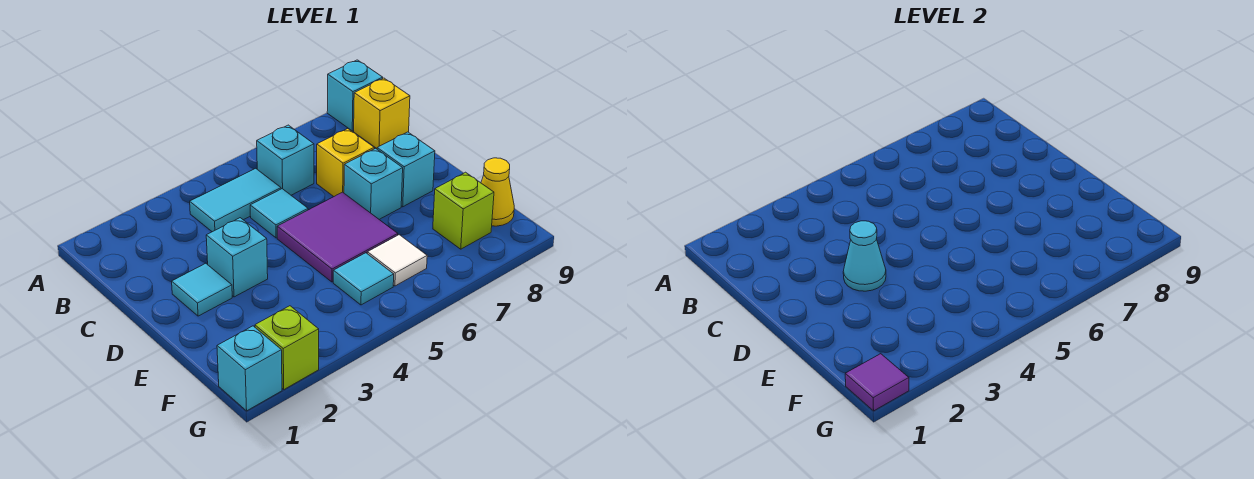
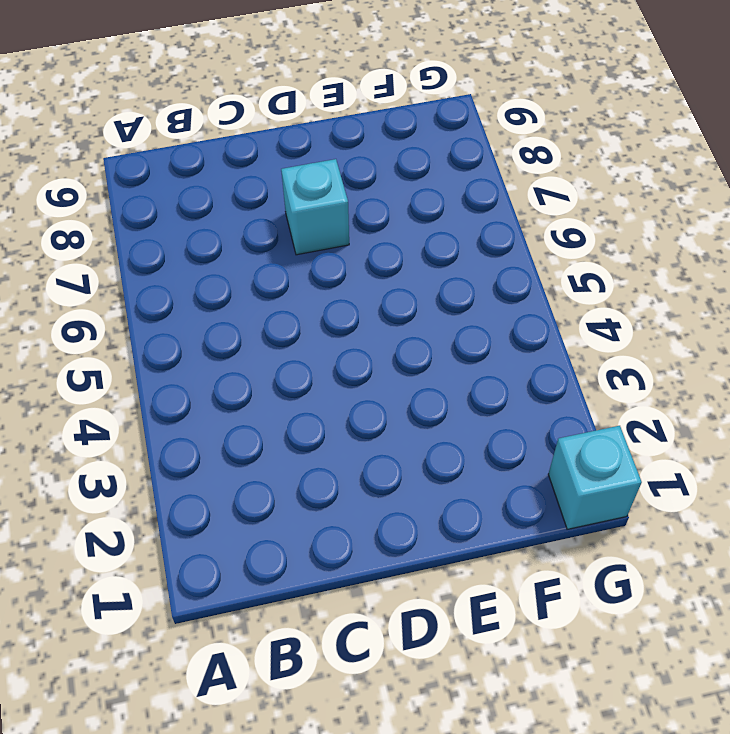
none -> cyan 1x1 brick [327,60,383,131]
none -> cyan 1x2 tile [190,168,281,232]
none -> cyan 1x1 brick [257,125,314,195]

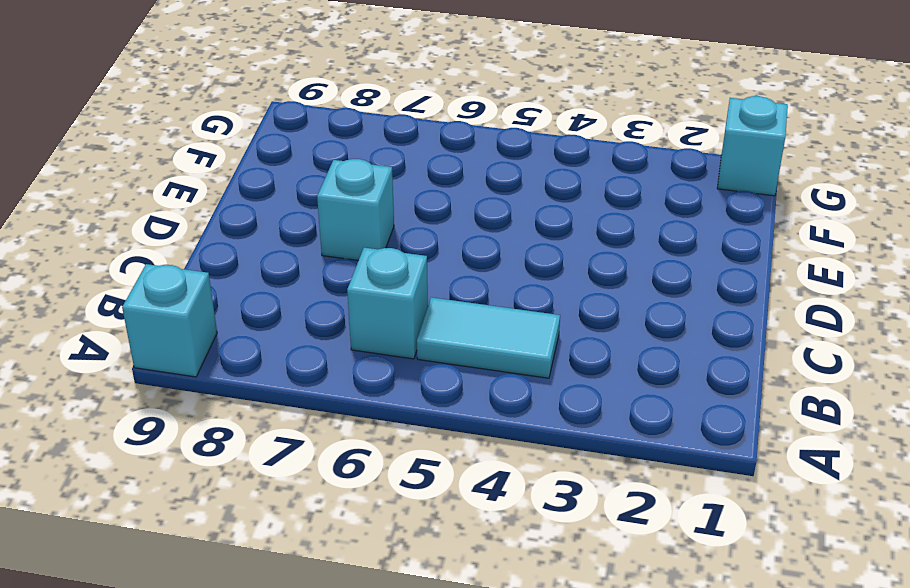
none -> yellow 1x1 brick [354,78,410,148]
none -> cyan 1x1 tile [250,189,308,238]
none -> yellow 1x1 brick [317,129,374,196]

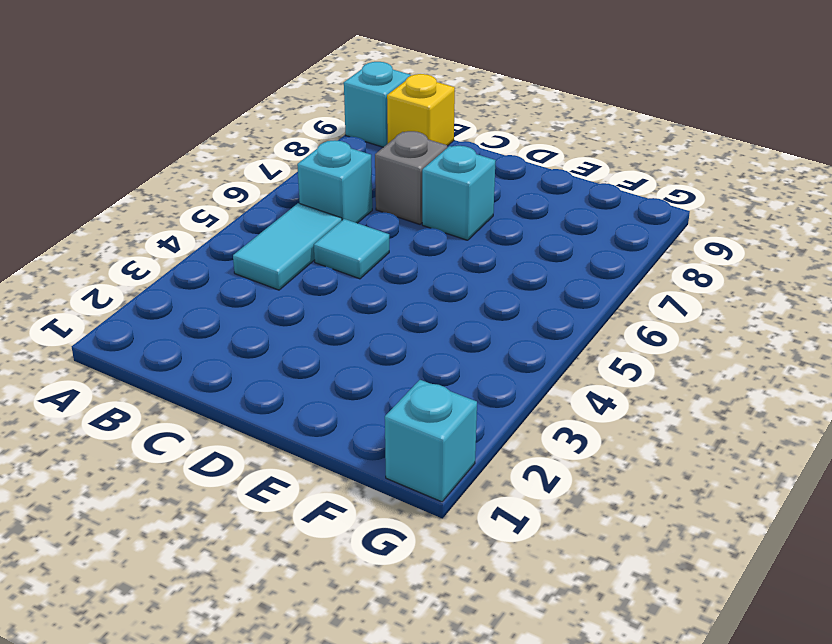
grey 1x1 brick [375,131,447,224] -> yellow 1x1 brick [317,129,374,196]
none -> cyan 1x1 tile [172,263,232,316]
none -> cyan 1x1 brick [206,218,268,297]
none -> purple 2x2 tile [277,192,398,282]

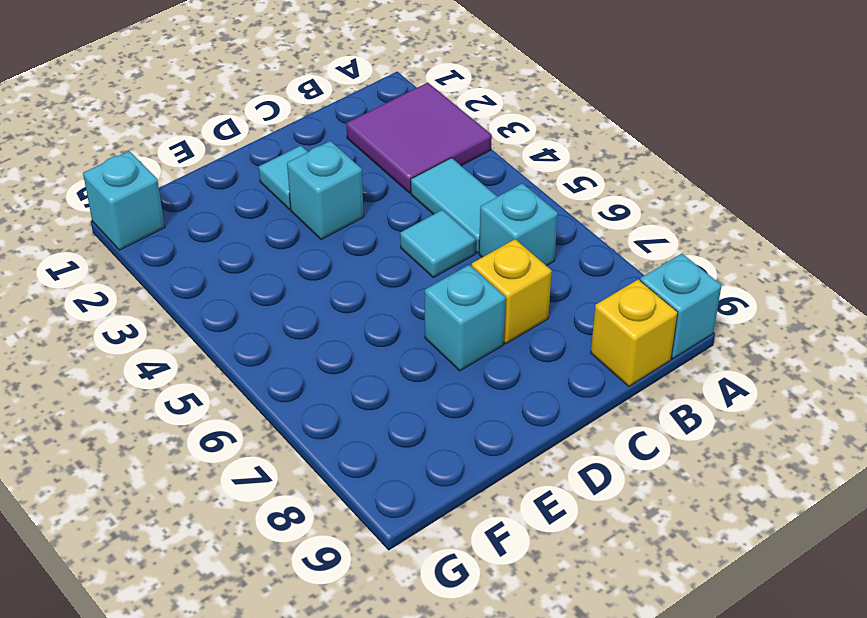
purple 2x2 tile [346,83,492,193] -> purple 2x2 tile moved to [277,192,398,282]
none -> cyan 1x1 brick [377,132,435,207]
none -> cyan 1x1 tile [333,253,394,305]
none -> white 1x1 tile [367,235,427,286]

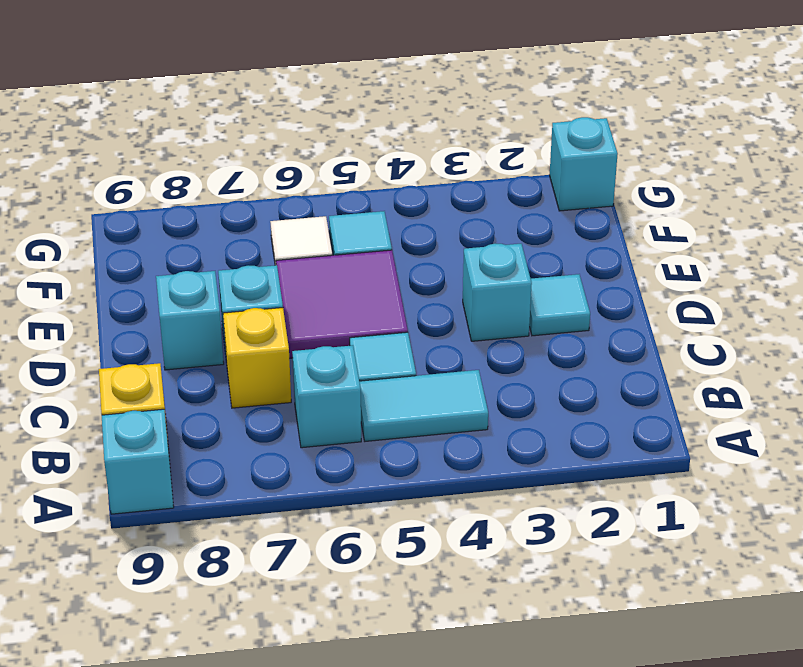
none -> lime 1x1 brick [433,172,494,249]
none -> yellow 1x1 cone [481,158,514,226]
none -> lime 1x1 brick [255,306,319,389]

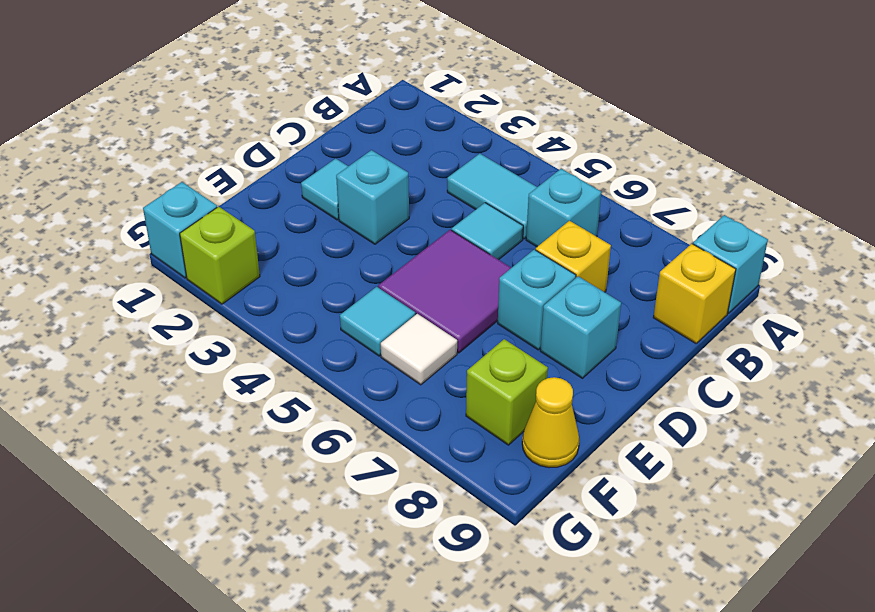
none -> cyan 1x1 cone [843,221,886,291]
none -> purple 1x1 tile [845,354,909,411]

